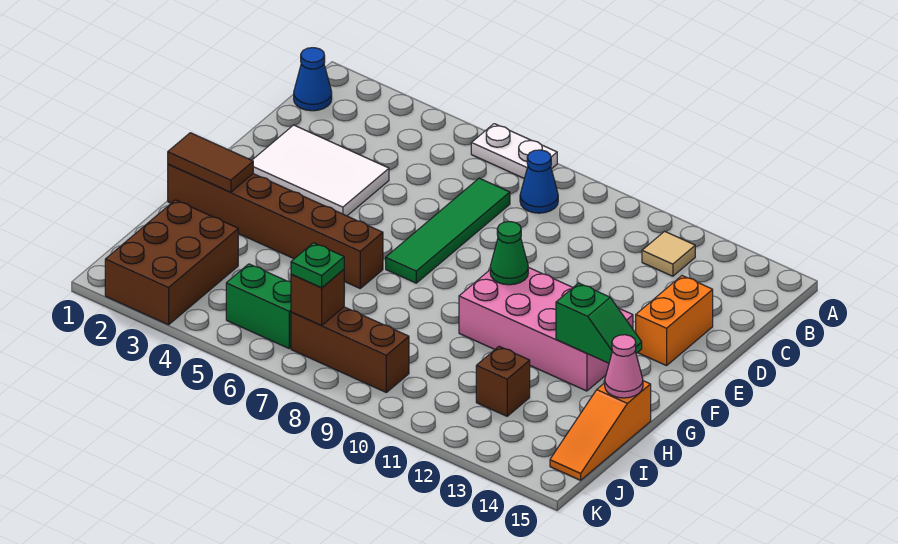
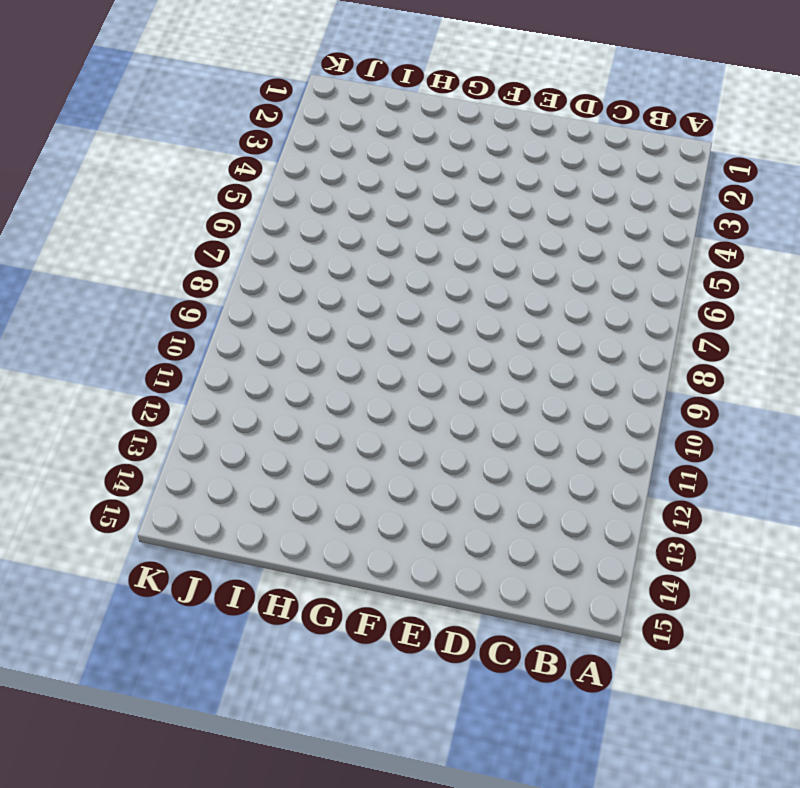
none -> white 1x2 plate [471,124,557,179]
none -> blue 1x1 cone [294,48,332,111]
none -> blue 1x1 cone [520,150,558,213]

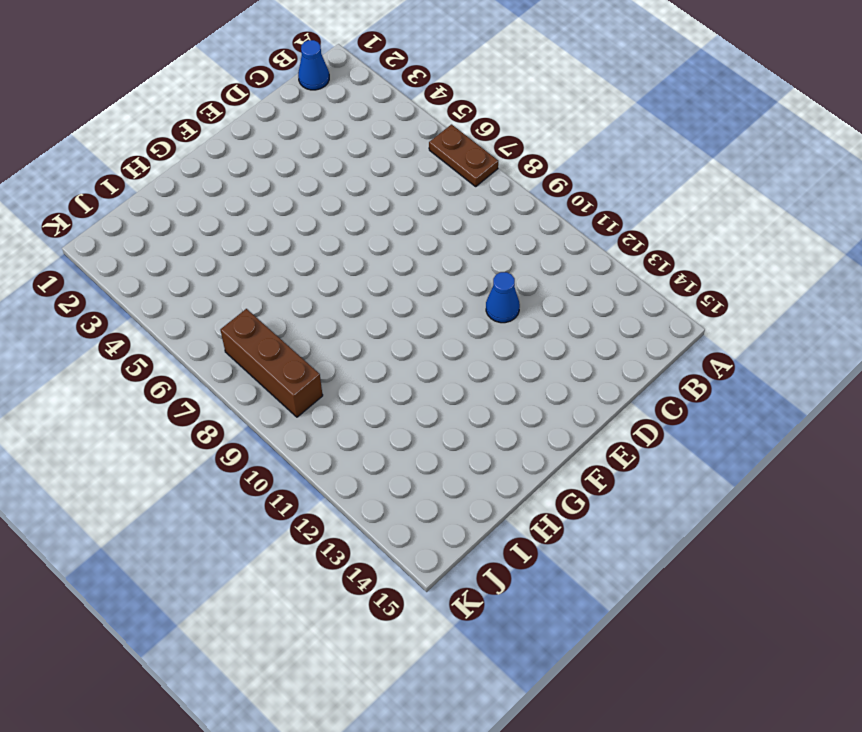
brown 1x2 plate [429,124,498,186] -> white 1x2 plate [471,124,557,179]
blue 1x1 cone [486,272,520,323] -> blue 1x1 cone moved to [520,150,558,213]
none -> tan 1x1 tile [642,231,695,276]
none -> green 1x4 tile [386,178,510,283]
none -> white 2x3 tile [252,125,389,216]

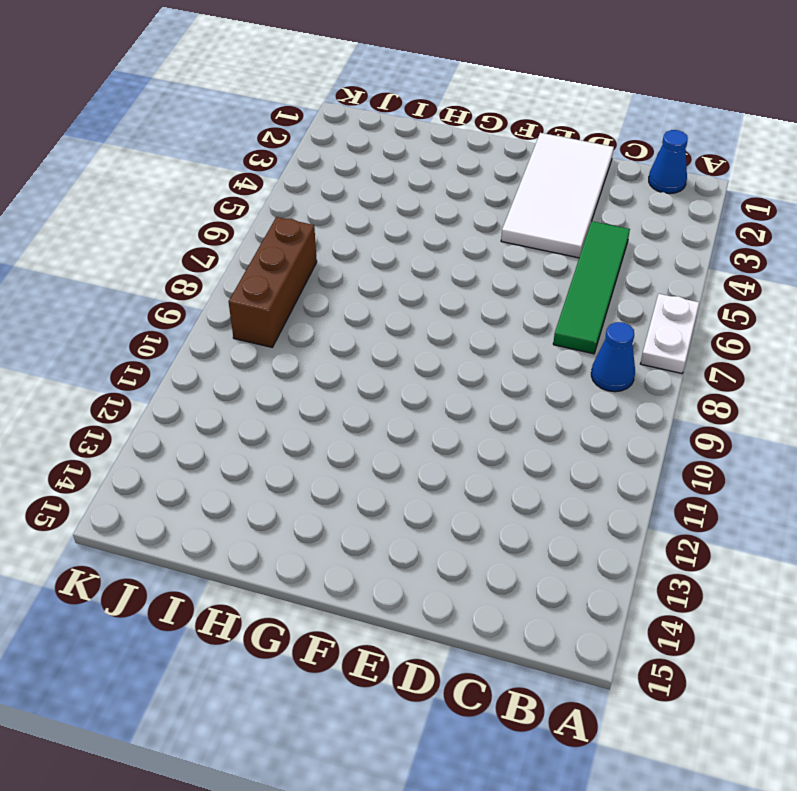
green 1x4 tile [553,221,630,354] -> green 1x4 tile turned to [386,178,510,283]
white 2x4 tile [501,133,614,258] -> white 2x3 tile [252,125,389,216]
none -> tan 1x1 tile [642,231,695,276]
none -> orange 1x2 brick [636,276,713,366]
none -> pink 2x4 brick [459,267,633,391]

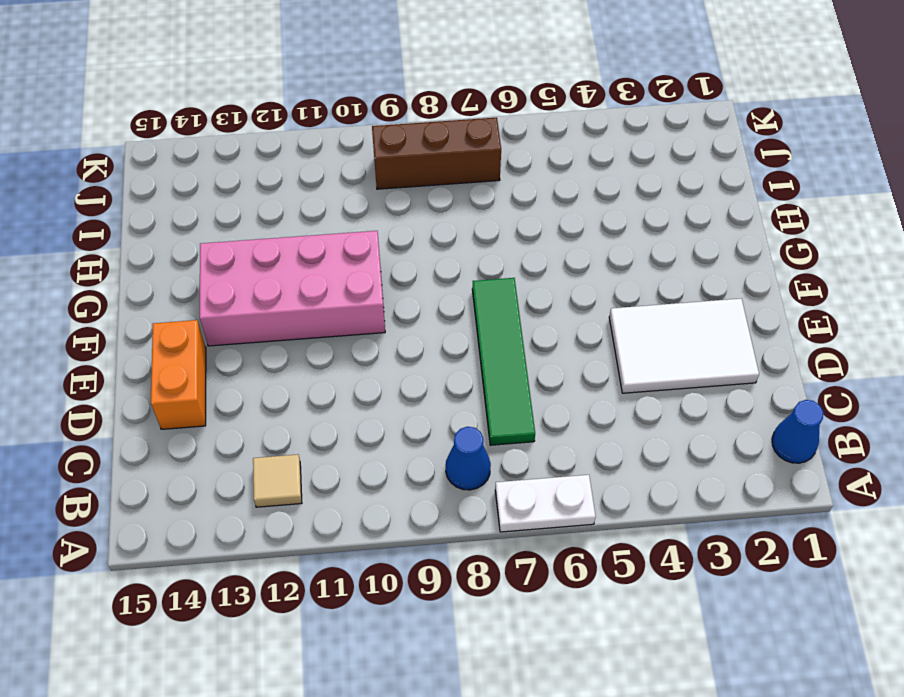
none -> brown 1x6 brick [168,164,383,288]
none -> orange 1x3 slope [550,381,651,480]
none -> brown 2x3 brick [105,200,238,325]

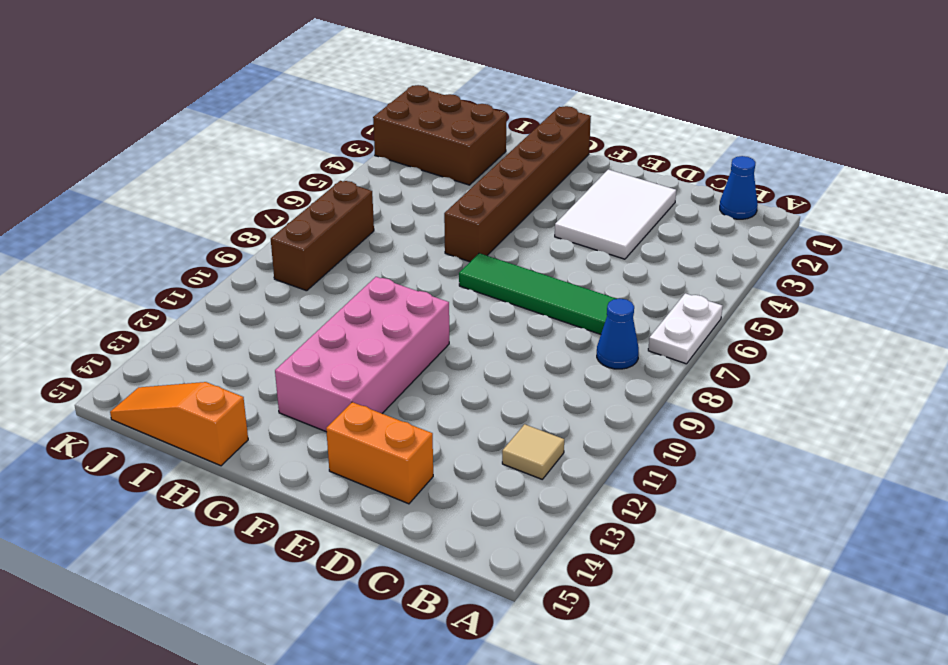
none -> brown 1x1 brick [476,346,530,416]
none -> green 1x2 brick [226,264,291,348]
none -> green 1x1 cone [490,222,528,285]

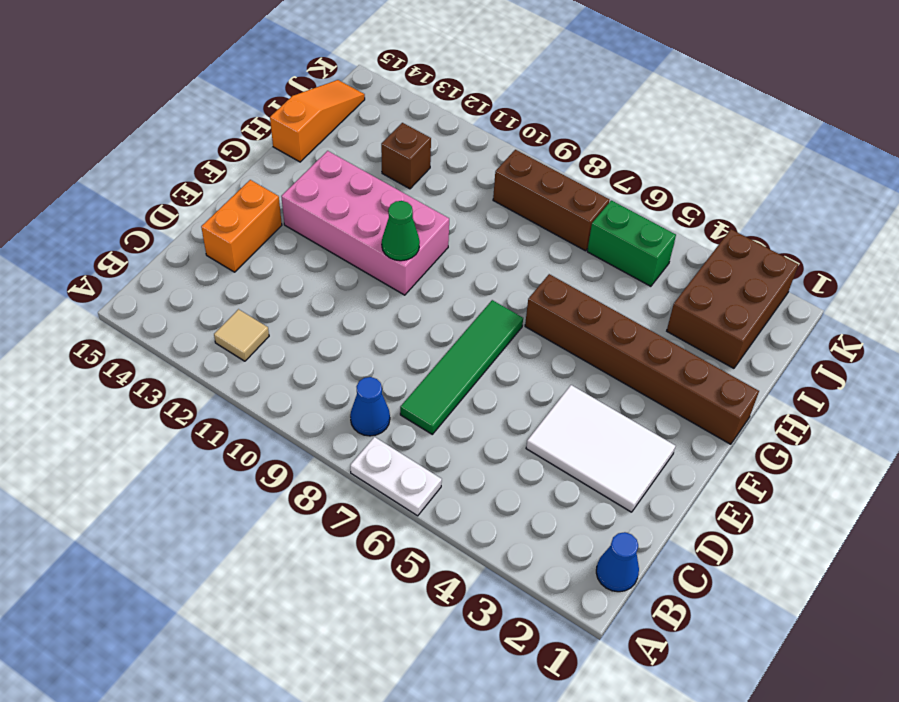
none -> brown 1x2 tile [168,133,253,192]
none -> green 1x2 slope [556,283,642,363]
none -> pink 1x1 cone [605,335,643,398]

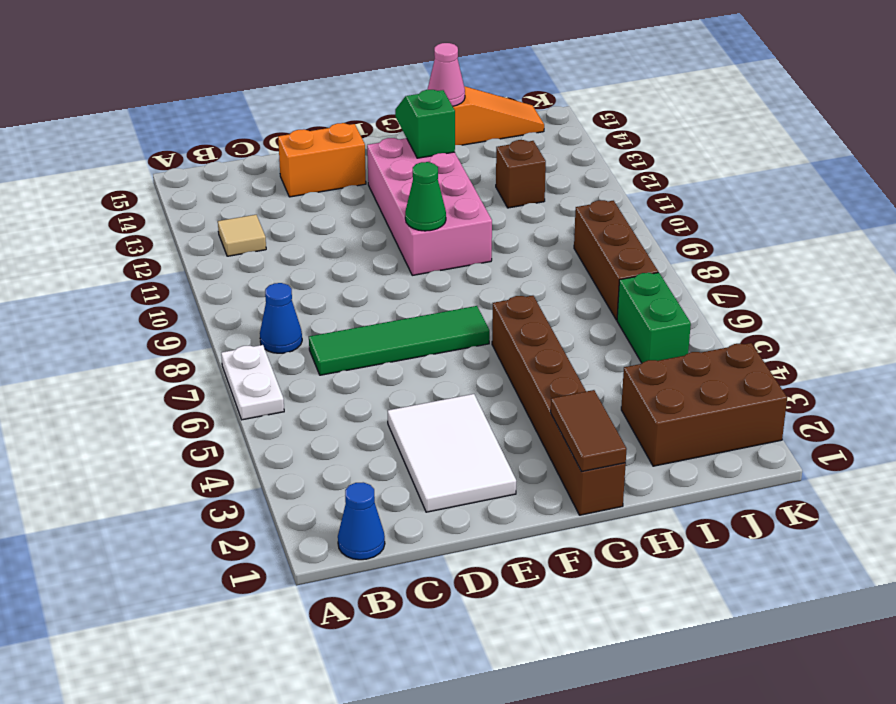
none -> brown 1x1 brick [291,269,344,326]
none -> green 1x1 plate [291,243,344,288]

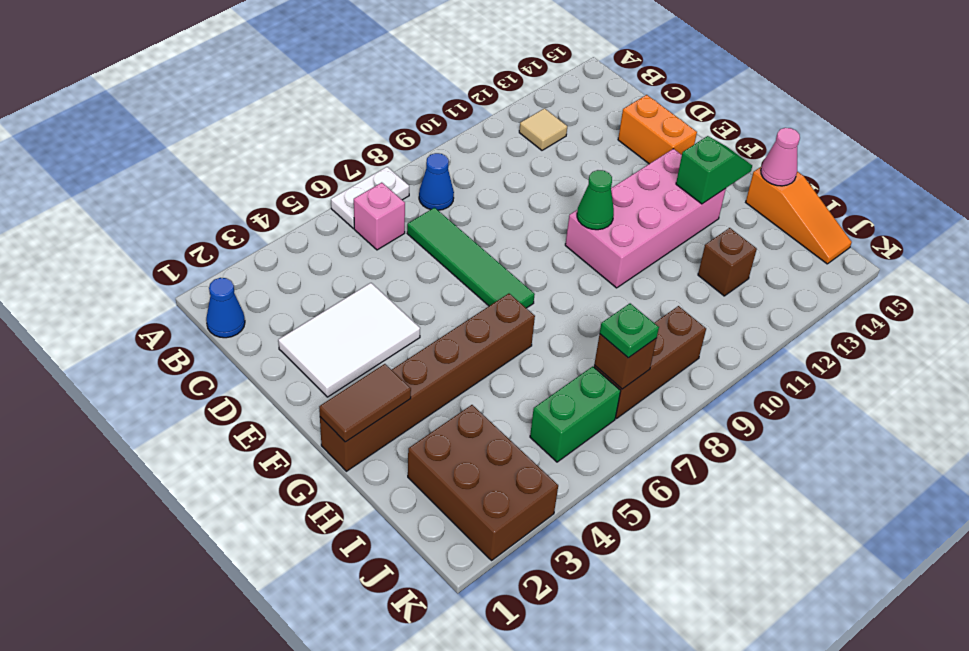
pink 1x1 brick [354,183,405,250] -> none

